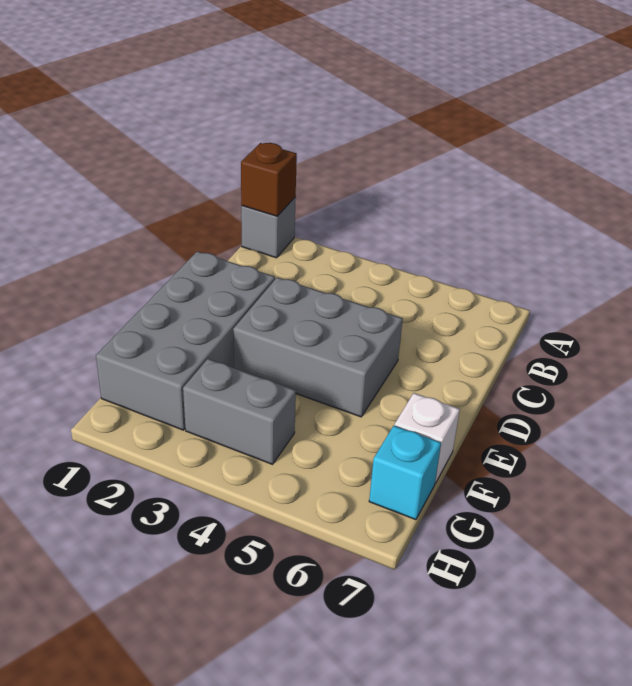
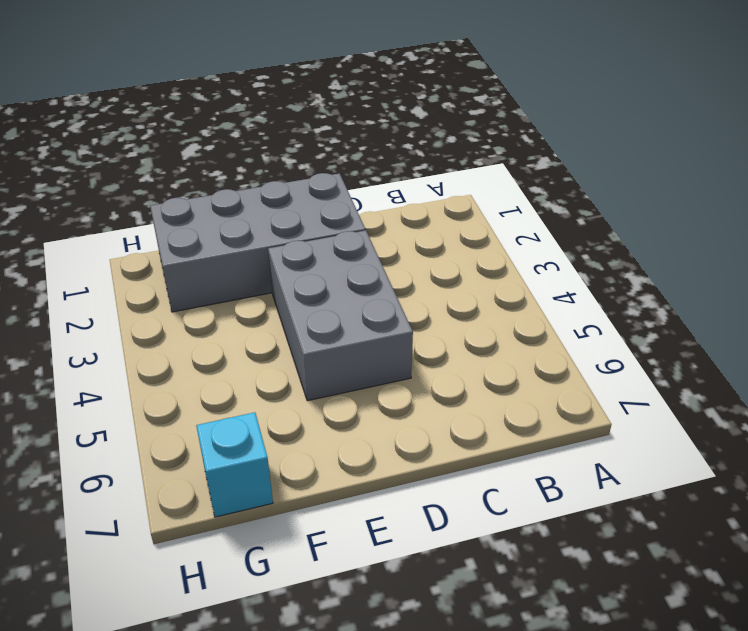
none -> grey 1x1 brick [241,197,296,258]
none -> white 1x1 brick [394,393,460,483]

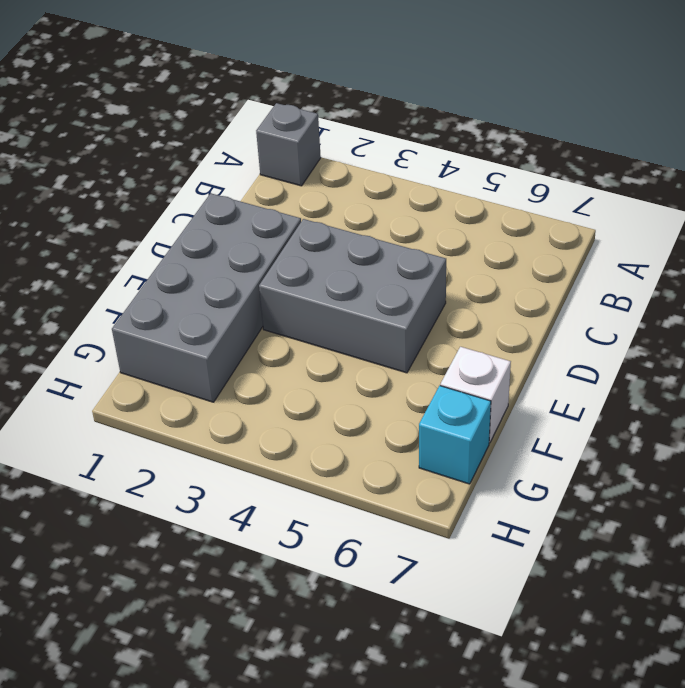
none -> grey 1x2 brick [183,359,296,464]
none -> brown 1x1 brick [241,143,297,216]

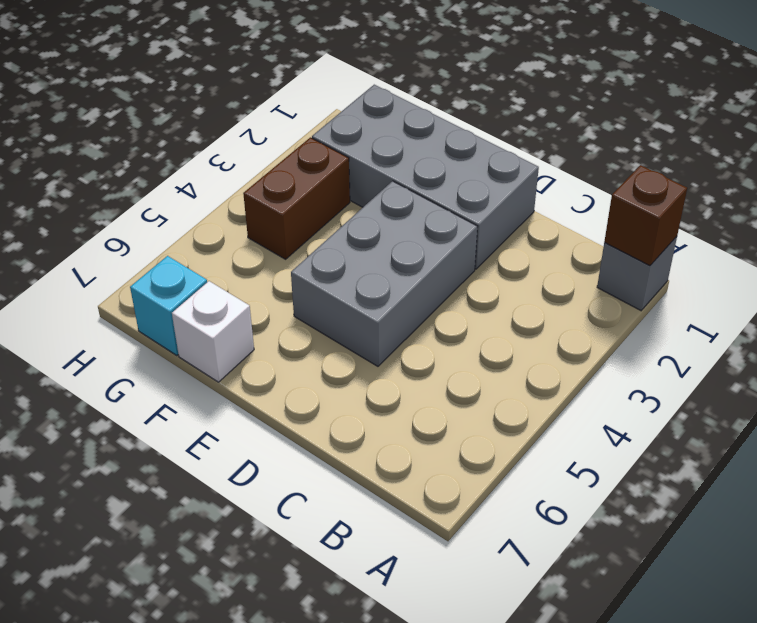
brown 1x2 brick [243,137,350,259] -> grey 1x2 brick [183,359,296,464]

